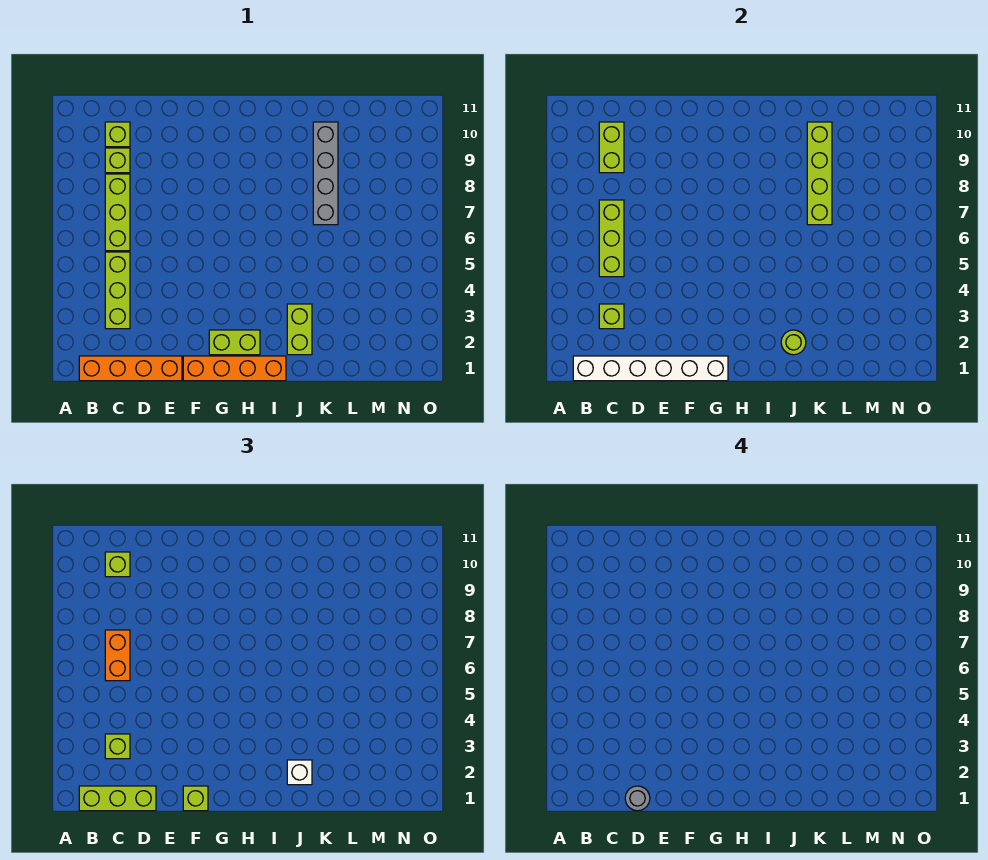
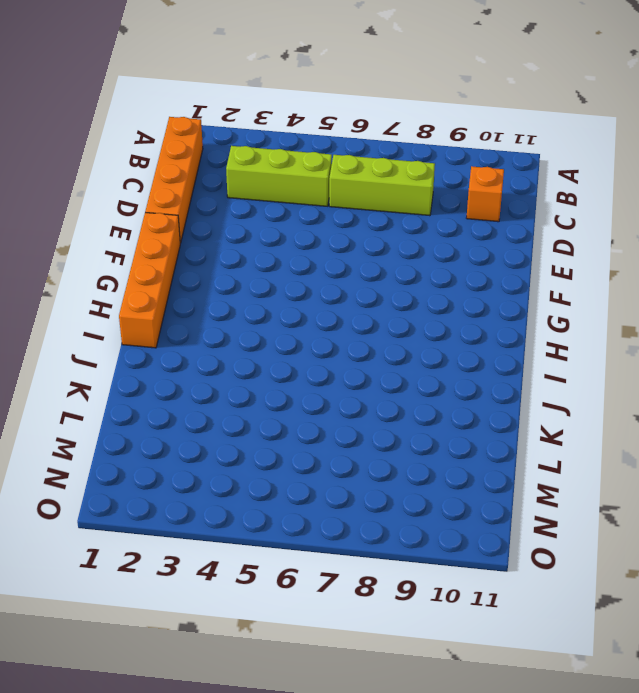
orange 1x1 brick [467,166,504,222] -> lime 1x1 brick [105,122,130,147]
none -> lime 1x1 brick [105,148,130,173]
none -> lime 1x2 brick [209,330,260,355]
none -> lime 1x2 brick [287,304,312,355]

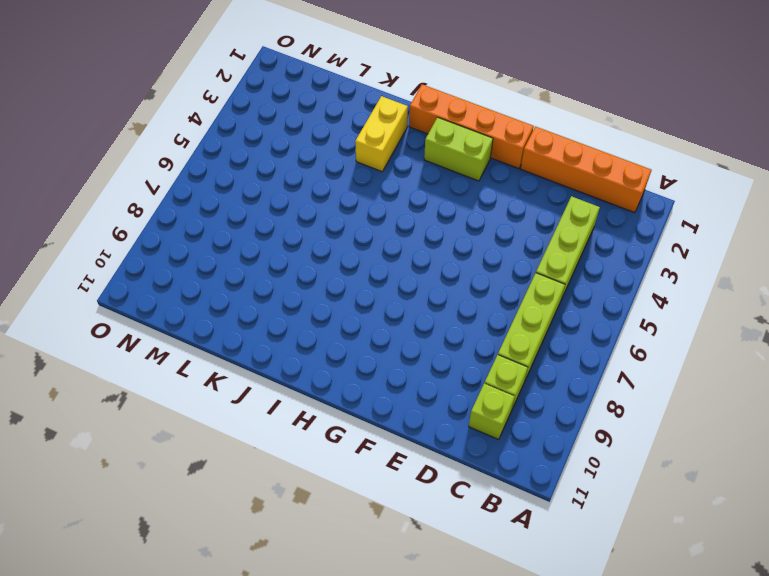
yellow 1x2 brick [355,96,408,172] -> lime 1x2 brick [287,304,312,355]
none -> grey 1x4 brick [313,122,338,225]
none -> white 1x6 brick [573,356,728,381]
none -> lime 1x1 brick [599,304,624,329]

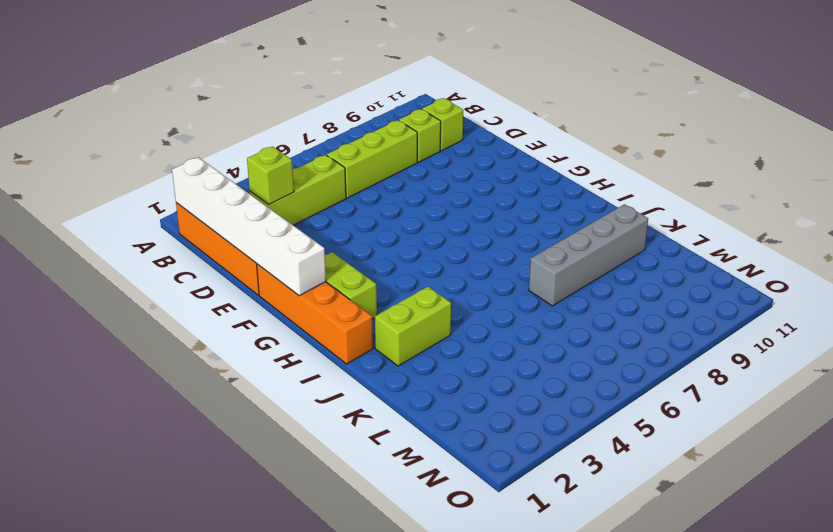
none -> lime 1x3 brick [599,200,624,277]
none -> lime 1x2 brick [599,122,624,173]
none -> lime 1x1 round brick [781,330,806,355]

